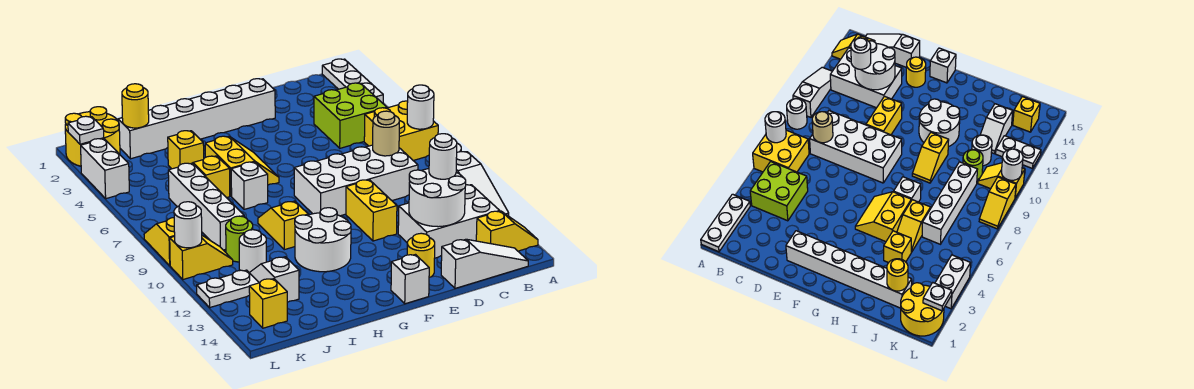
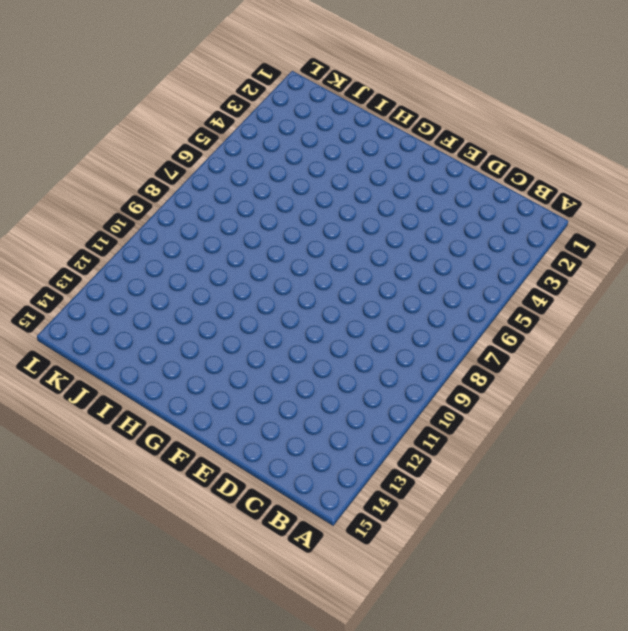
none -> white 1x3 plate [322,59,383,103]
none -> yellow 2x2 brick [364,101,438,160]
none -> white 1x1 round brick [787,99,807,129]
none -> white 1x3 slope [456,152,509,216]

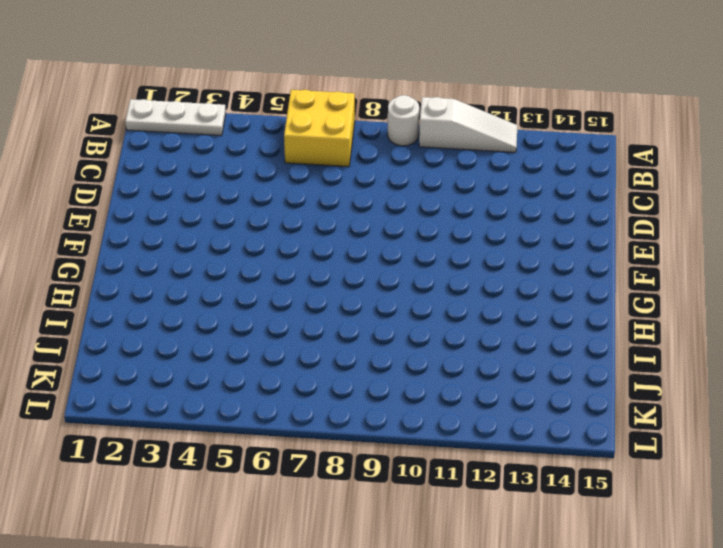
none -> yellow 1x2 slope [476,211,538,251]
none -> lime 2x2 brick [314,83,387,148]
none -> white 2x3 brick [398,185,499,258]
none -> white 1x3 slope [441,239,528,288]

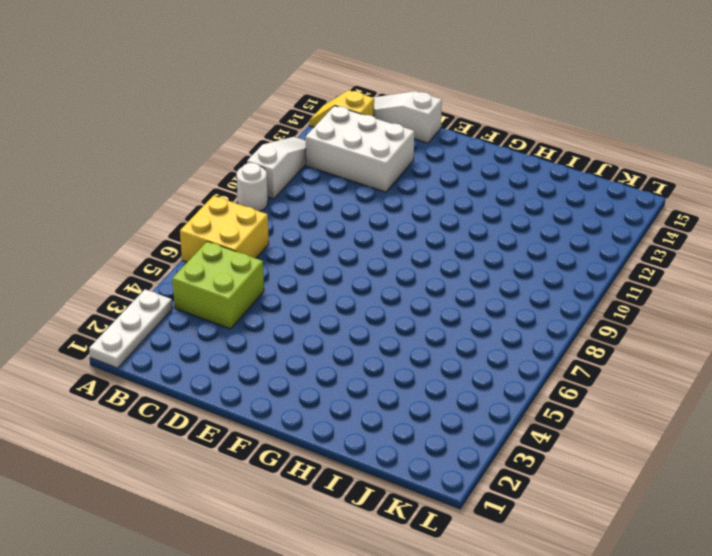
none -> white 2x4 brick [294,145,418,216]
none -> white 1x6 brick [118,79,275,159]
none -> yellow 1x2 brick [346,180,397,241]
none -> yellow 1x1 round brick [407,233,435,278]

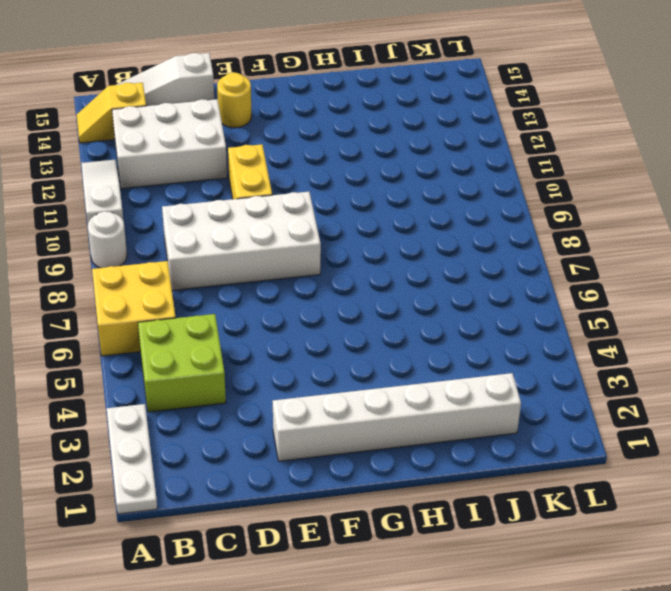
none -> white 1x1 brick [391,255,429,304]
none -> yellow 2x2 slope [205,136,279,196]
none -> white 2x2 round brick [295,208,351,272]
none -> white 1x1 brick [231,162,268,209]

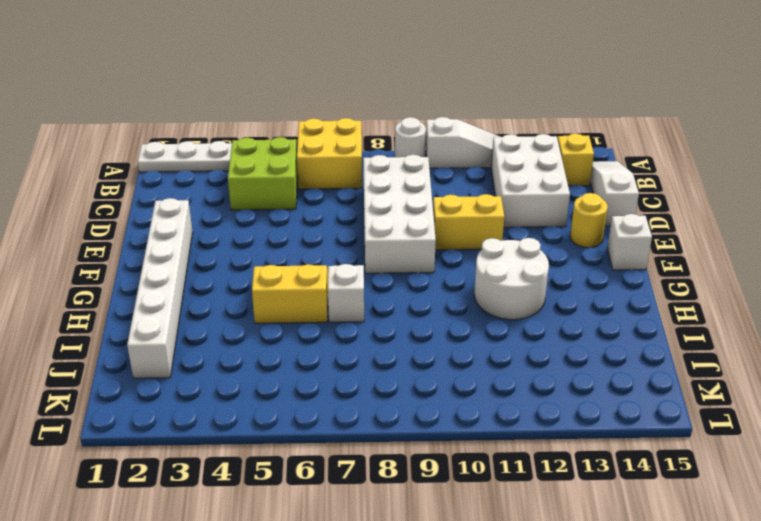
none -> yellow 1x2 slope [258,201,308,250]
none -> yellow 1x1 brick [168,131,204,169]
none -> yellow 1x2 slope [193,156,230,198]
none -> white 1x4 brick [168,163,244,250]

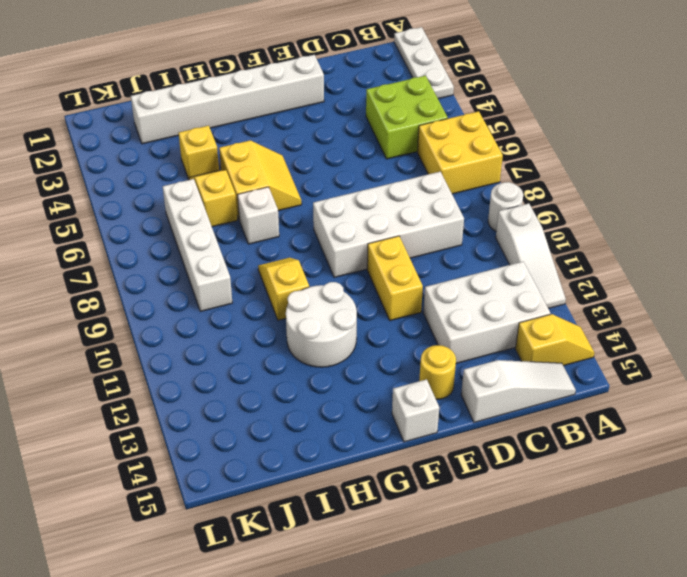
none -> lime 1x1 round brick [226,216,253,262]
none -> white 1x1 round brick [239,230,266,273]
none -> white 1x2 slope [250,257,299,302]
none -> yellow 2x2 round brick [65,107,120,166]

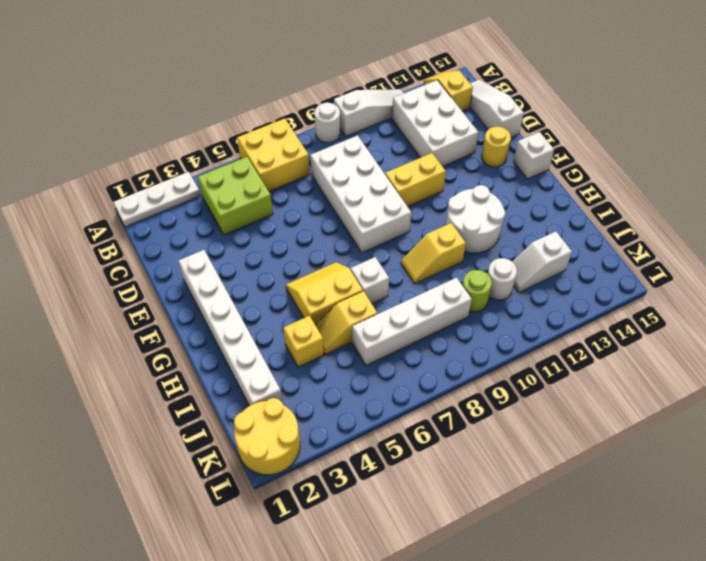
none -> yellow 1x2 slope [170,236,233,279]
none -> white 1x2 plate [197,270,259,307]
none -> yellow 1x1 brick [249,279,287,328]
none -> white 1x2 brick [81,139,129,199]

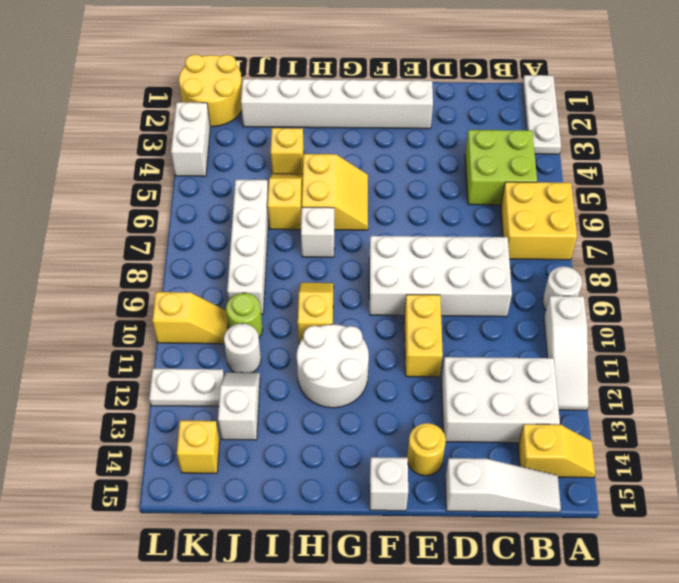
none -> yellow 1x2 slope [144,218,175,265]
none -> white 1x1 round brick [407,85,434,129]
none -> tan 1x1 round brick [373,111,399,156]
none -> white 2x2 round brick [409,169,466,227]

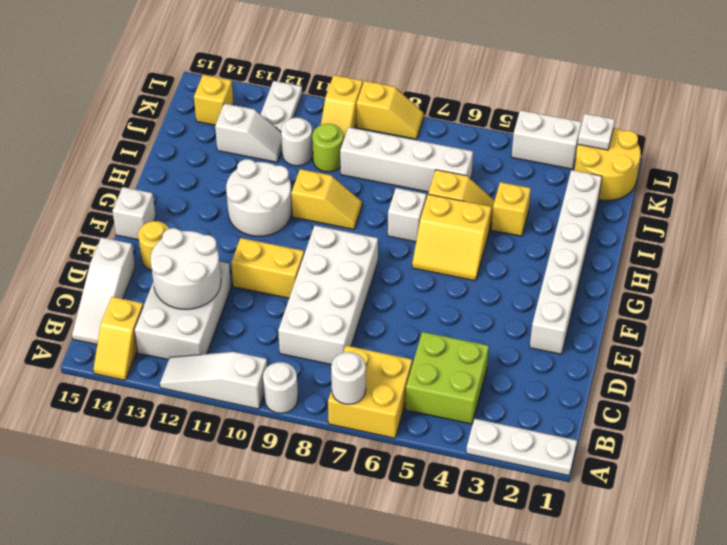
none -> tan 1x1 round brick [373,111,399,156]
none -> yellow 1x1 round brick [122,84,149,128]
none -> white 1x1 round brick [174,202,202,248]
none -> white 1x1 round brick [429,134,457,179]

